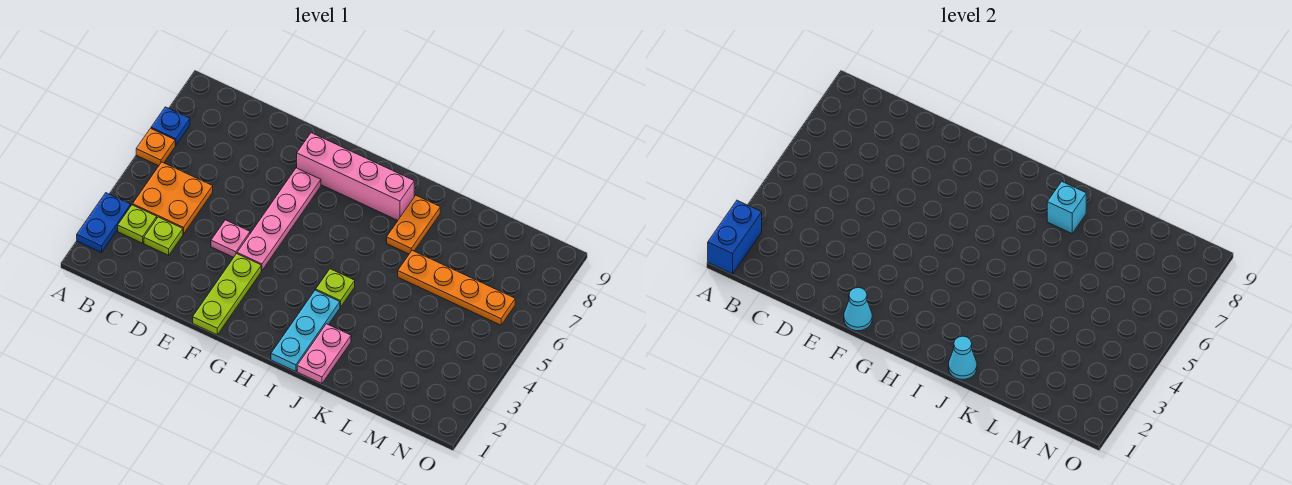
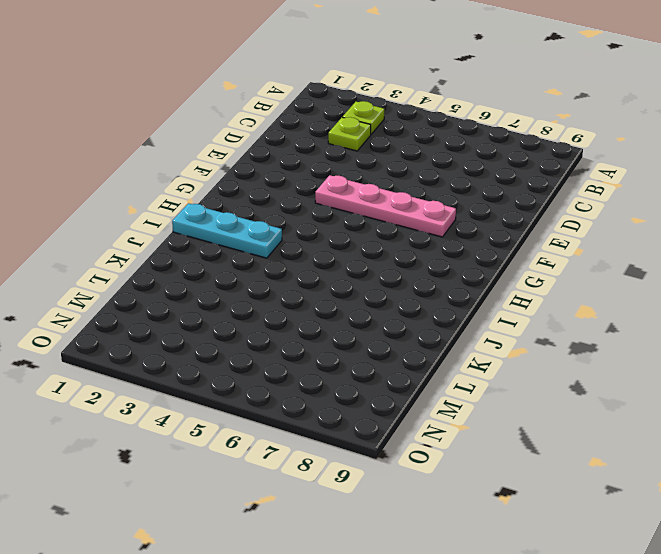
none -> blue 1x2 plate [77,193,131,252]
none -> orange 1x1 plate [136,128,175,166]
none -> blue 1x1 plate [151,107,190,145]

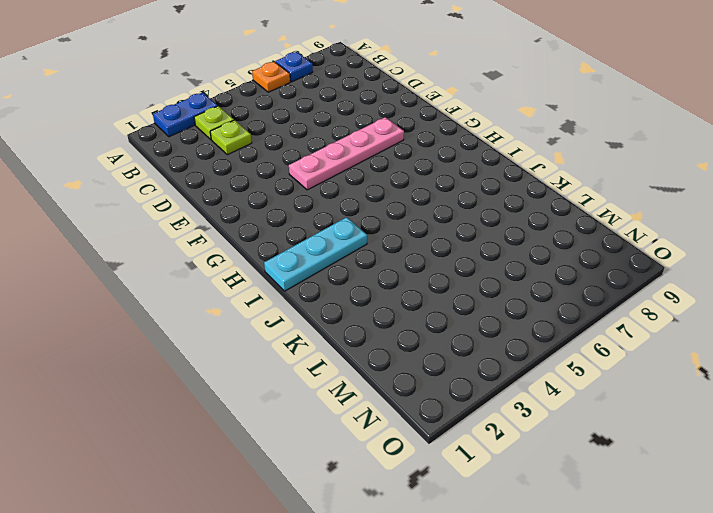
none -> orange 2x2 plate [133,162,213,234]
none -> pink 1x1 plate [211,220,250,257]
none -> lime 1x3 plate [193,254,261,335]

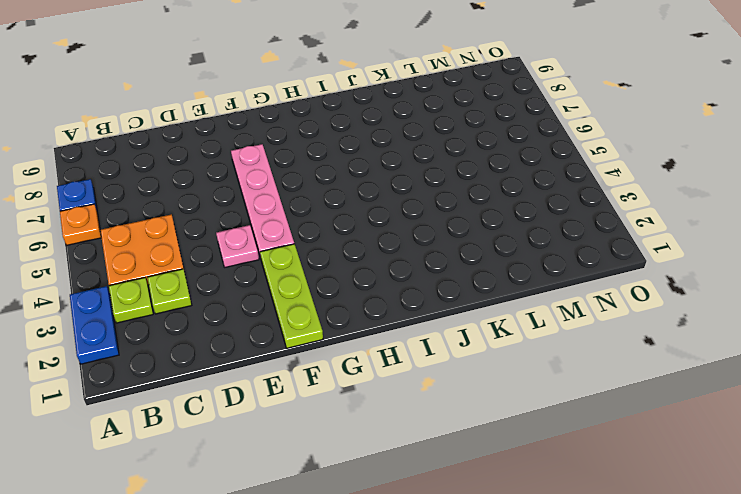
none -> pink 1x4 brick [297,133,414,220]
none -> cyan 1x3 plate [271,290,340,371]
none -> lime 1x1 plate [316,269,355,307]

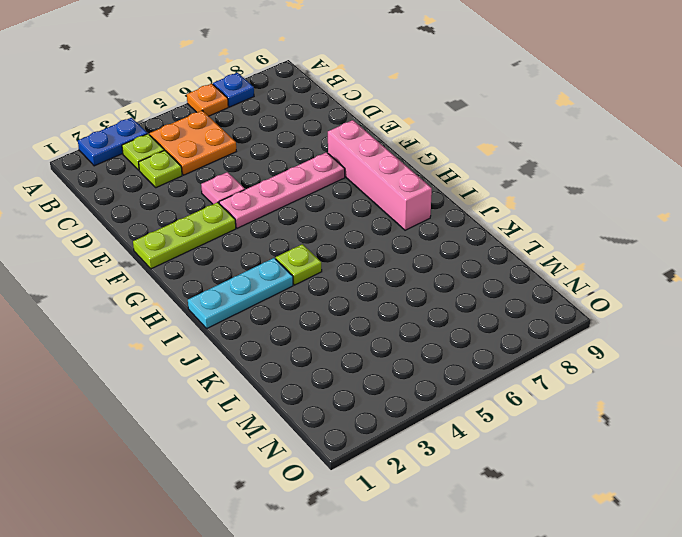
none -> pink 1x2 plate [297,324,351,384]
none -> orange 1x2 plate [387,195,440,254]
none -> orange 1x4 plate [398,250,515,325]

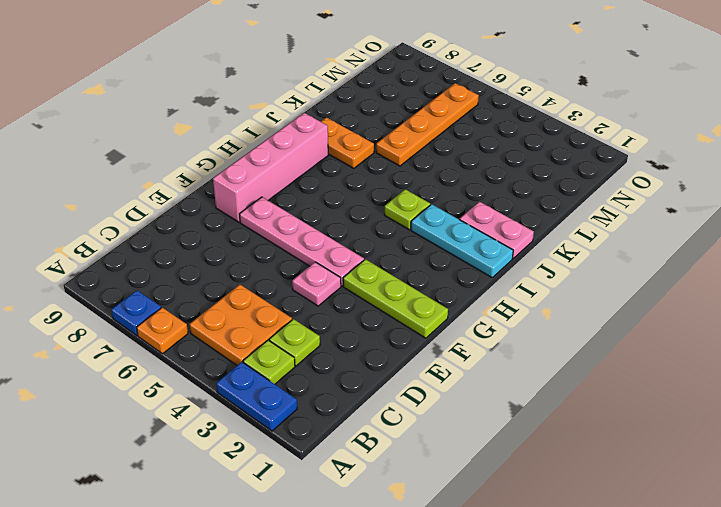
none -> blue 1x2 brick [708,200,762,274]
none -> cyan 1x1 cone [844,288,872,331]
none -> cyan 1x1 cone [948,336,977,379]

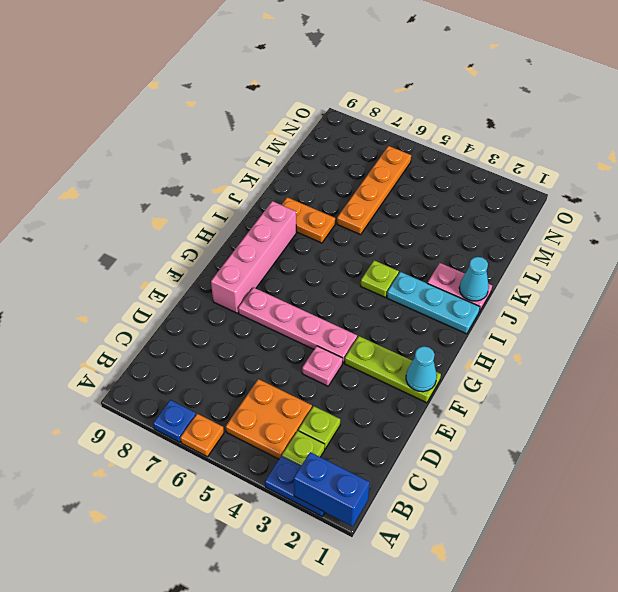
none -> cyan 1x1 brick [1047,182,1086,233]

